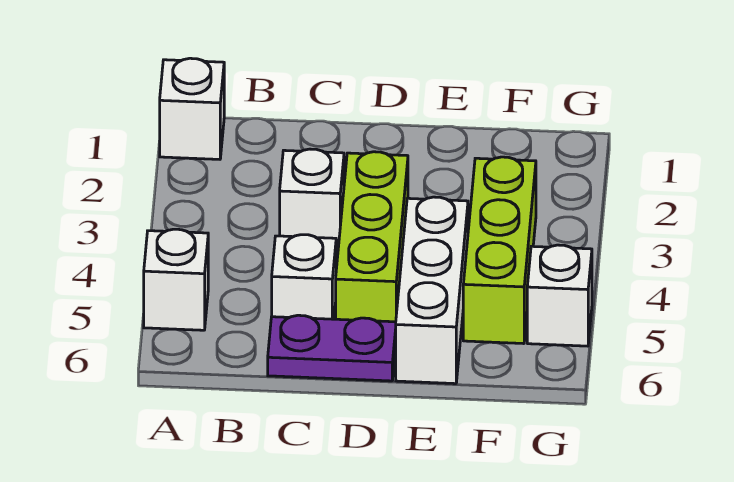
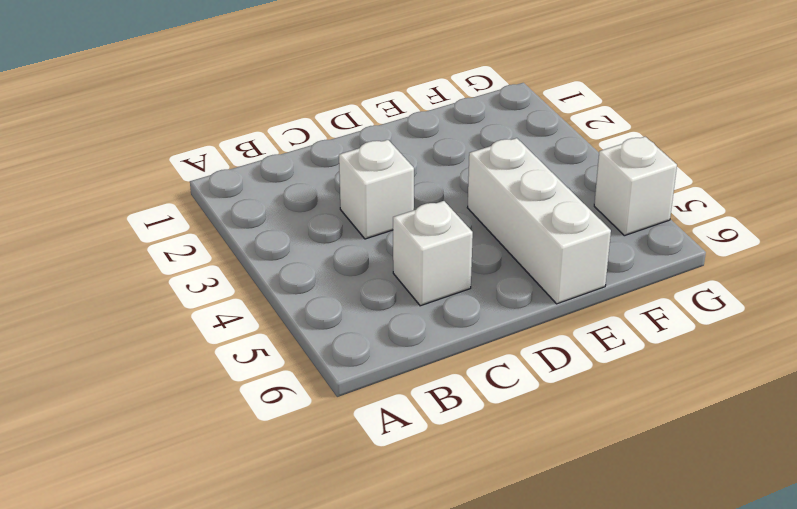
none -> white 1x1 brick [160,58,224,159]
none -> white 1x1 brick [144,229,208,330]

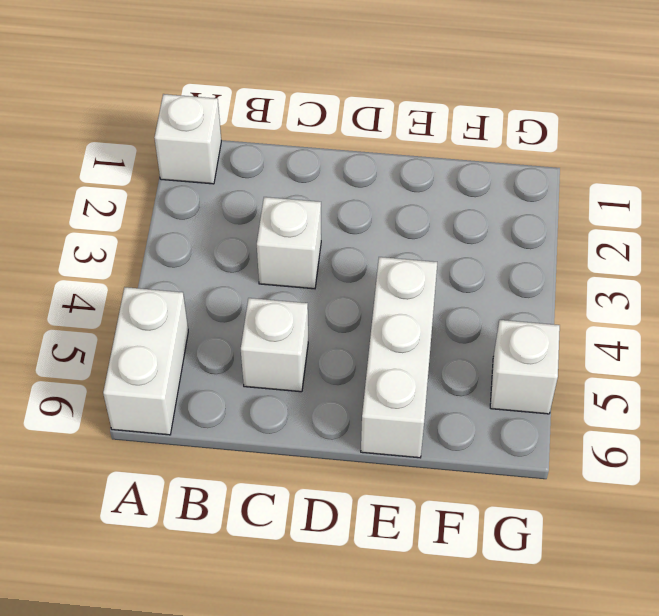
white 1x2 brick [103,287,188,435] -> white 1x1 brick [144,229,208,330]
none -> purple 1x2 plate [268,315,396,381]
none -> lime 1x3 brick [336,152,408,322]

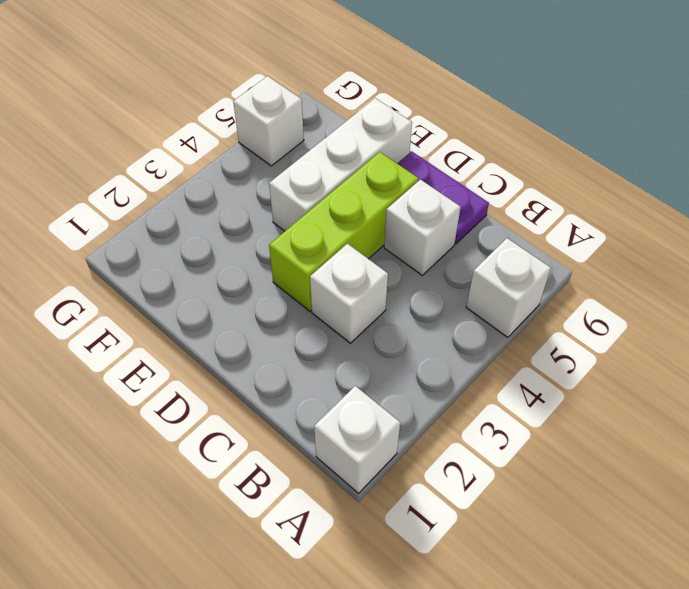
none -> lime 1x3 brick [463,157,536,344]

